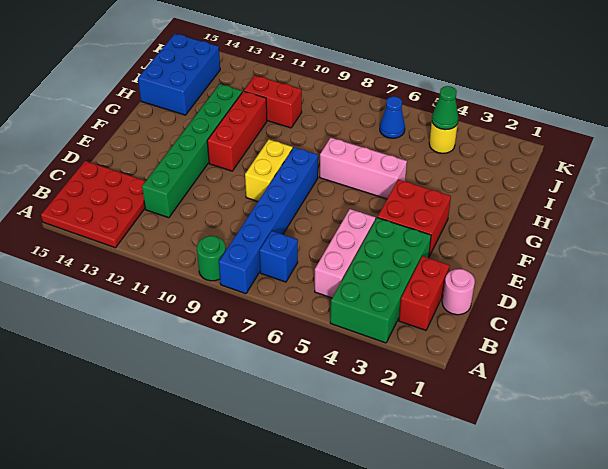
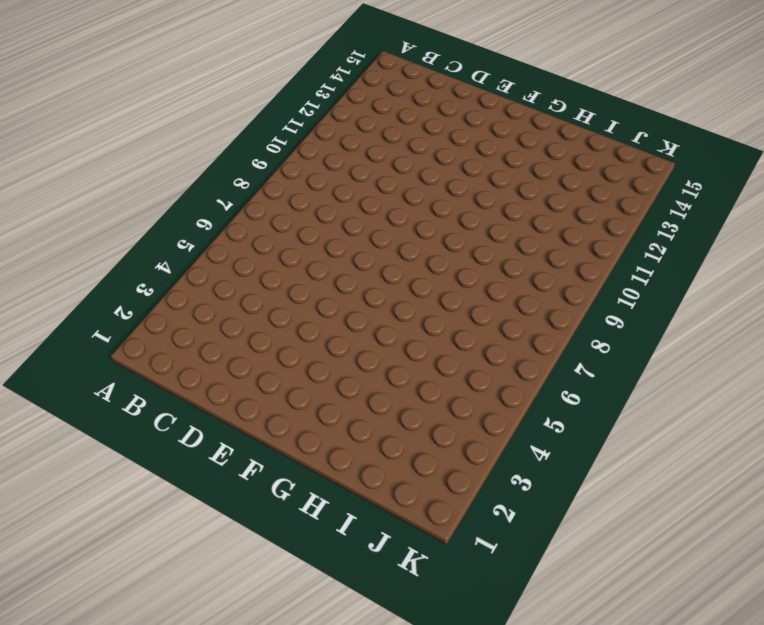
none -> green 2x4 brick [330,218,431,343]
none -> blue 1x6 brick [219,147,318,294]
none -> green 1x1 round brick [197,236,226,281]

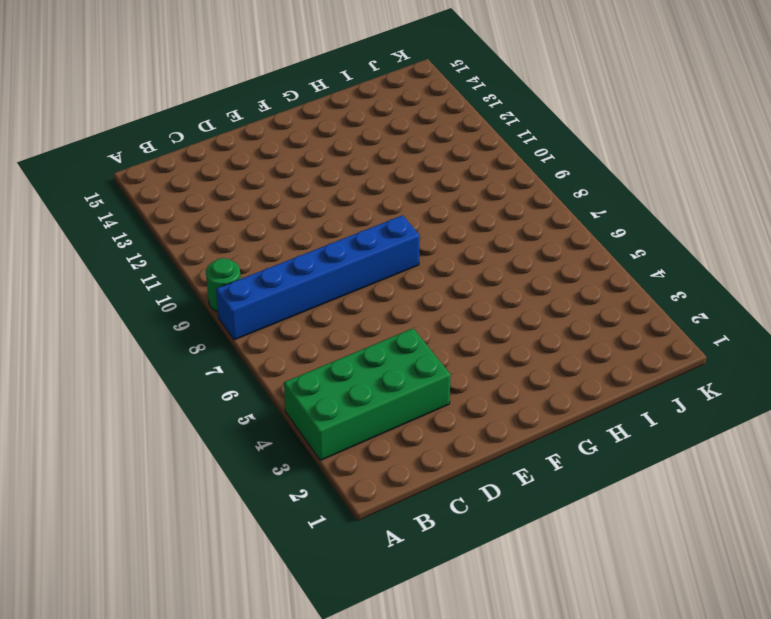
none -> red 3x3 plate [41,161,146,248]
none -> red 1x2 brick [399,256,450,330]
none -> pink 1x3 brick [315,209,376,298]

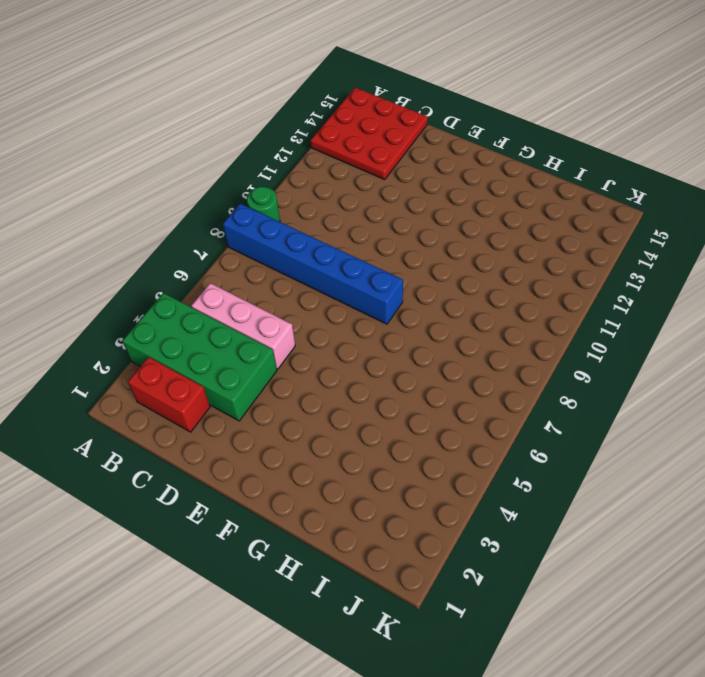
none -> blue 1x1 brick [259,231,298,282]
none -> pink 1x1 round brick [442,269,475,315]
none -> green 1x6 brick [142,84,242,218]

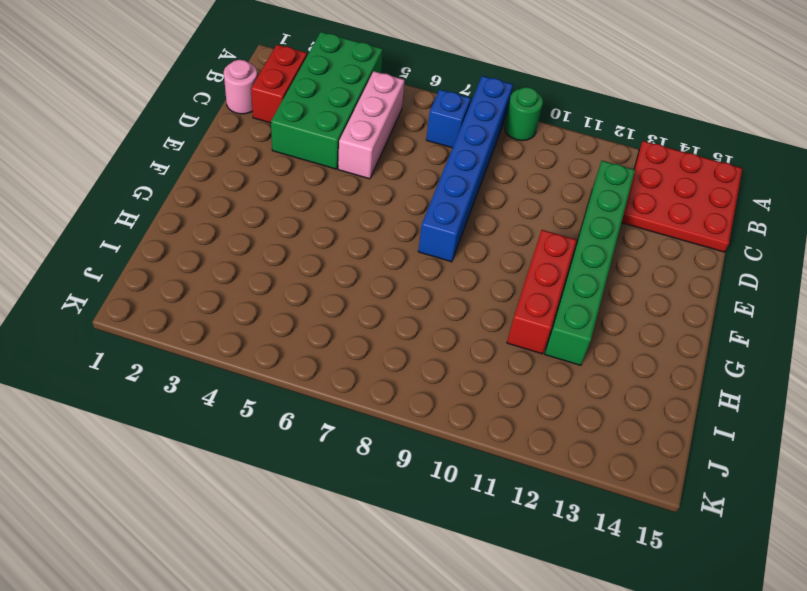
none -> red 2x2 brick [377,180,451,256]
none -> yellow 1x2 brick [245,140,293,201]
none -> pink 1x3 brick [320,138,407,199]

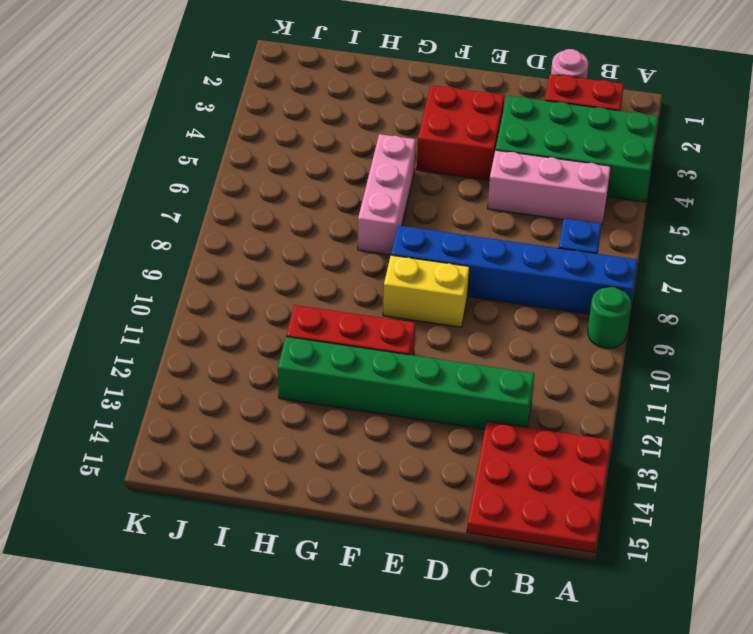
none -> blue 2x3 brick [138,34,220,115]
none -> red 1x2 brick [244,76,302,128]
none -> yellow 1x1 round brick [429,123,458,153]

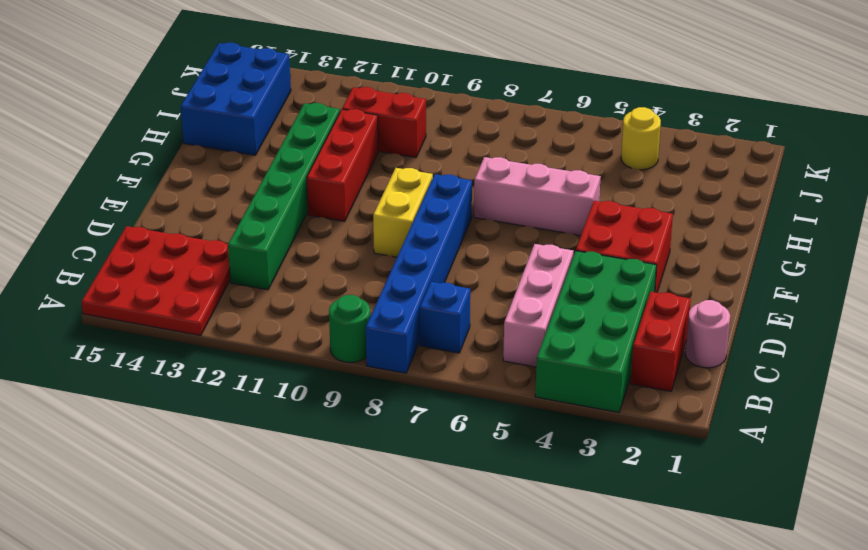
none -> blue 1x1 cone [380,97,405,138]
none -> green 1x1 cone [432,86,458,130]

